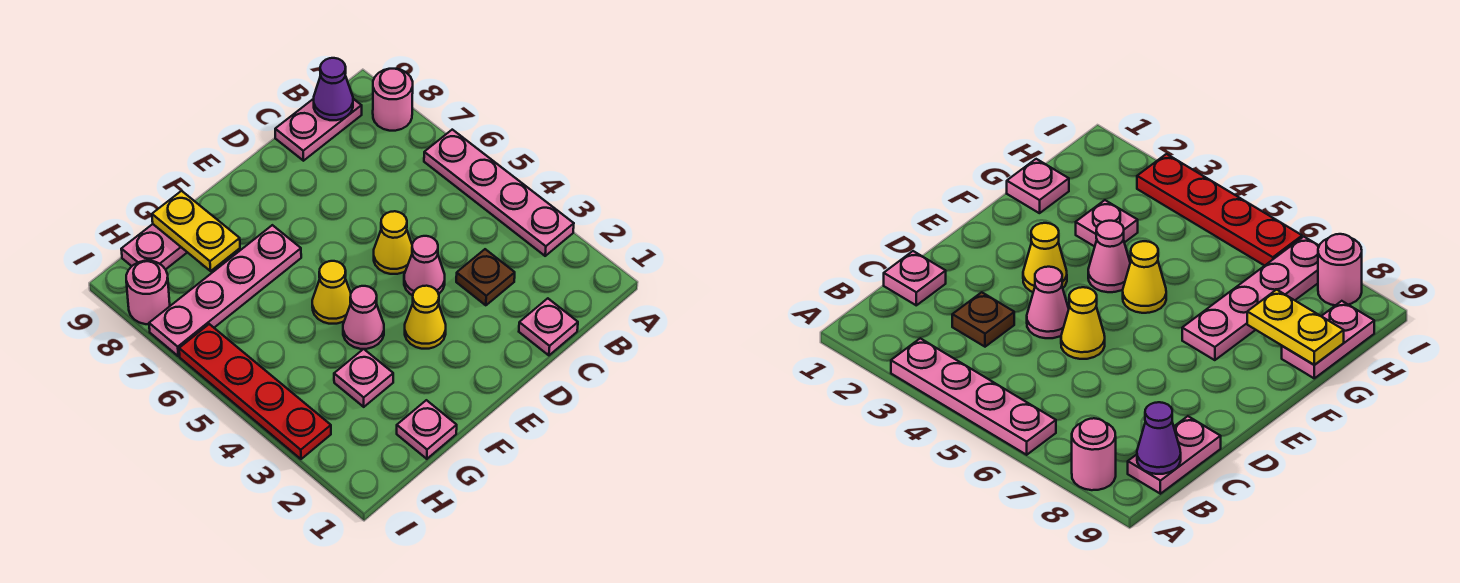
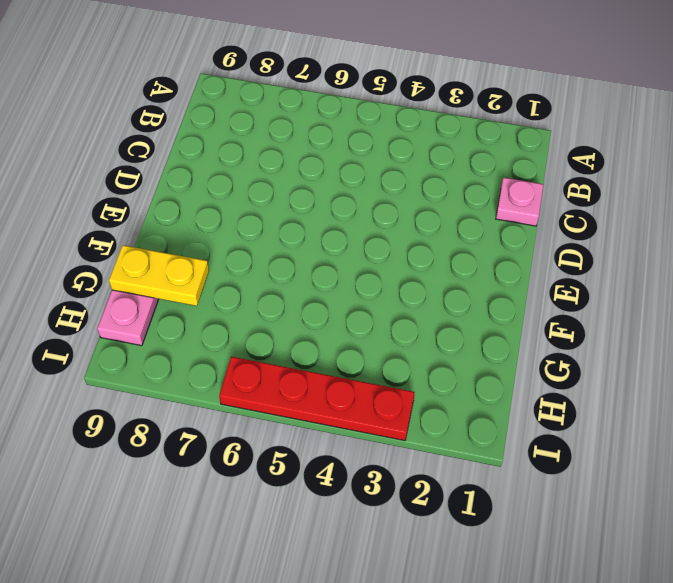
none -> pink 1x4 plate [424,130,574,256]
none -> pink 1x1 round brick [373,69,413,131]
none -> pink 1x2 plate [275,99,362,161]

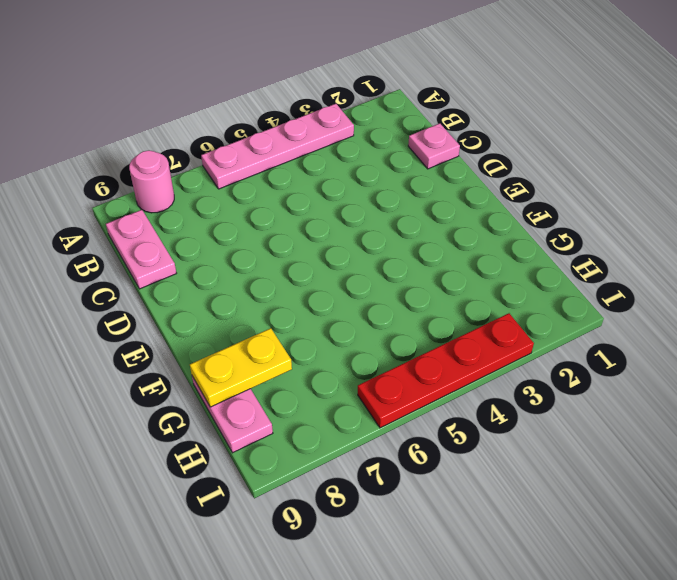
none -> brown 1x1 plate [456,249,515,305]
none -> pink 1x1 cone [404,236,445,296]
none -> yellow 1x1 cone [374,211,412,274]

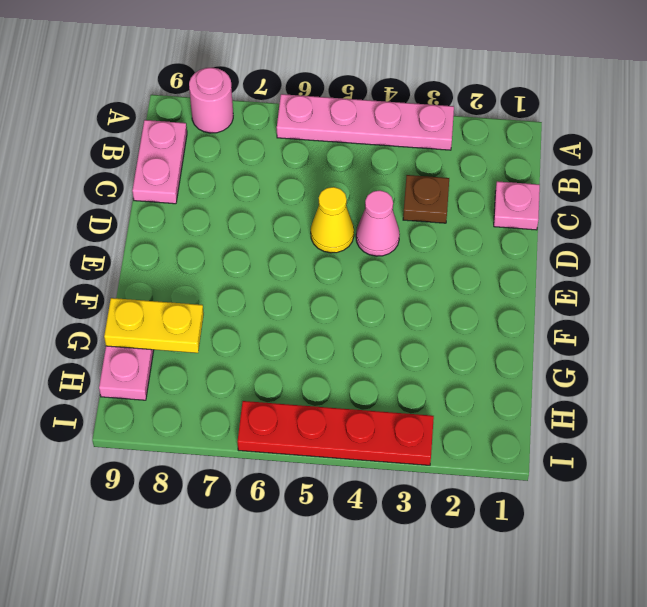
none -> yellow 1x1 cone [405,286,446,349]
none -> pink 1x1 cone [343,286,384,349]
none -> yellow 1x1 cone [312,261,351,324]

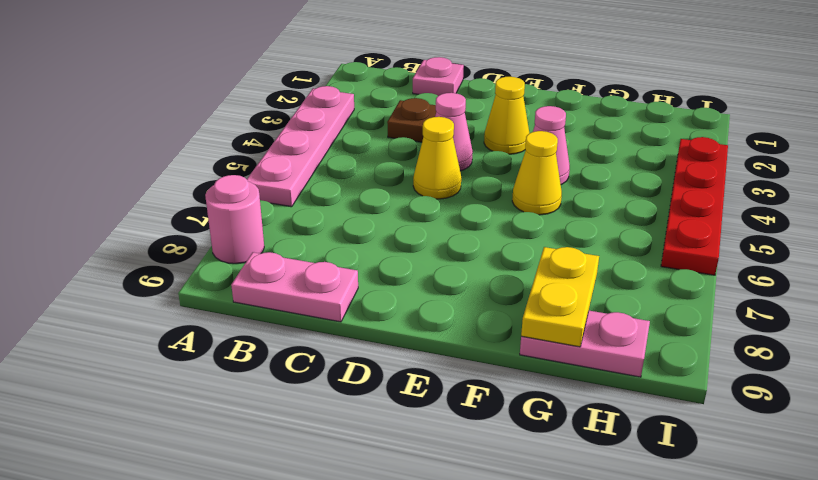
none -> pink 1x4 plate [149,225,301,356]
none -> pink 1x1 plate [397,400,457,459]
none -> pink 1x1 plate [334,349,393,407]

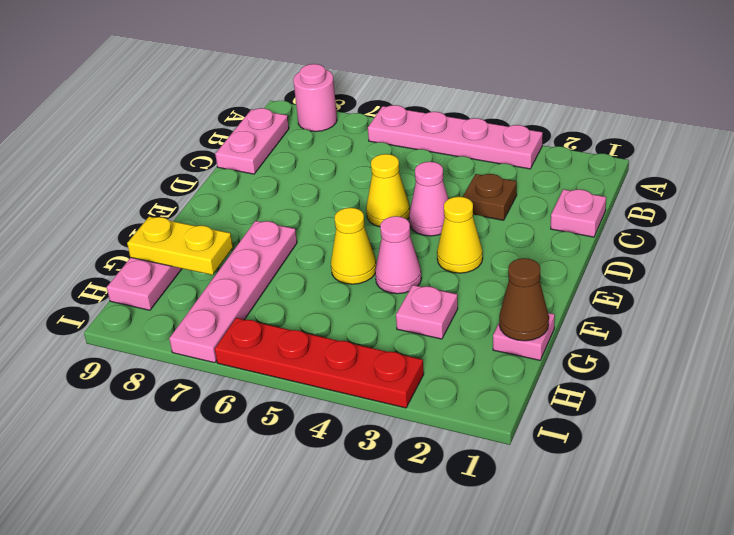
brown 1x1 cone [499,258,549,341] -> none
none -> pink 1x1 round brick [126,261,170,324]
none -> purple 1x1 cone [314,58,353,120]

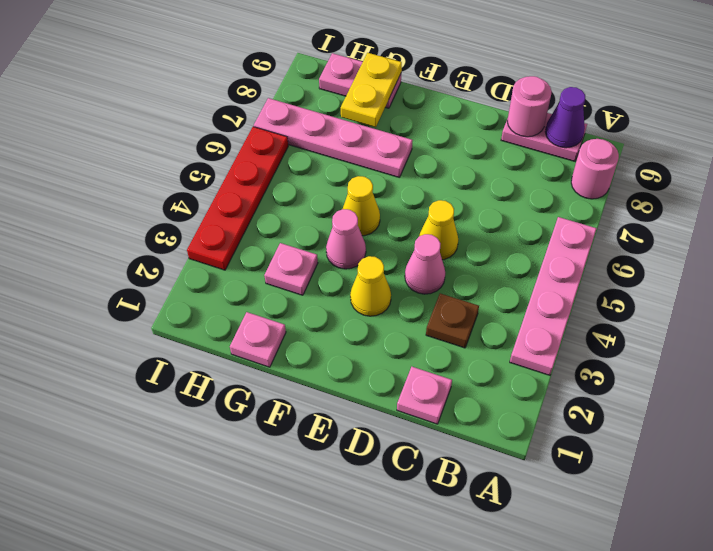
pink 1x1 round brick [507,76,552,137] -> pink 1x1 round brick moved to [126,261,170,324]

